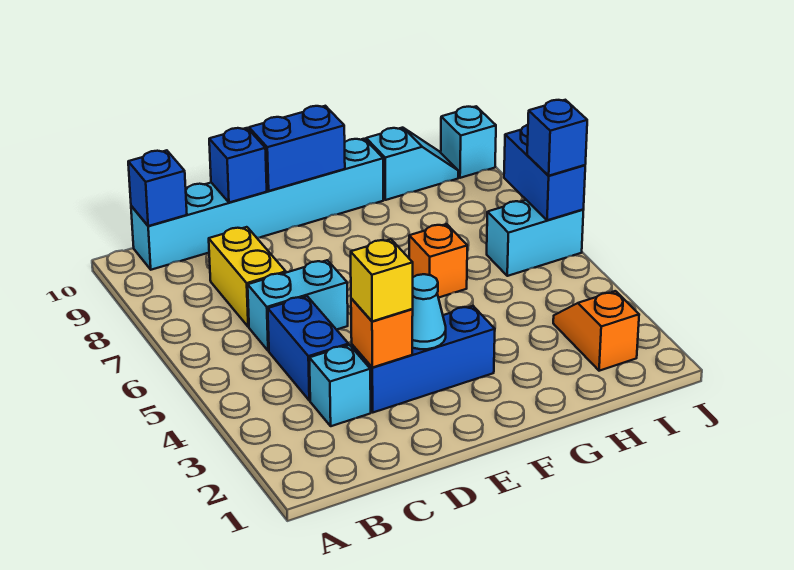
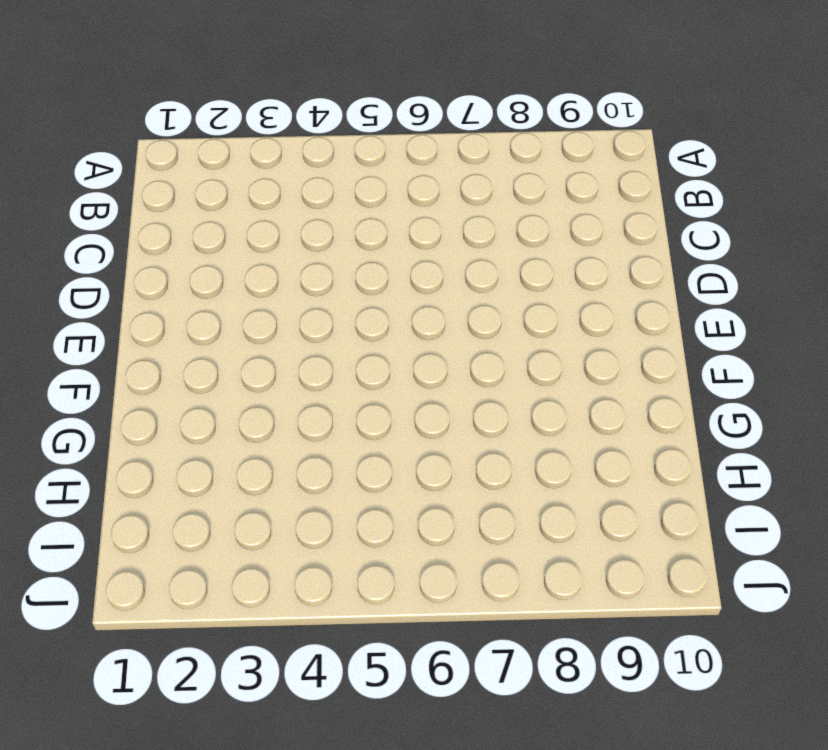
none -> cyan 1x6 brick [131,139,383,270]
none -> cyan 1x1 brick [309,345,371,426]
none -> blue 1x2 brick [268,296,349,401]

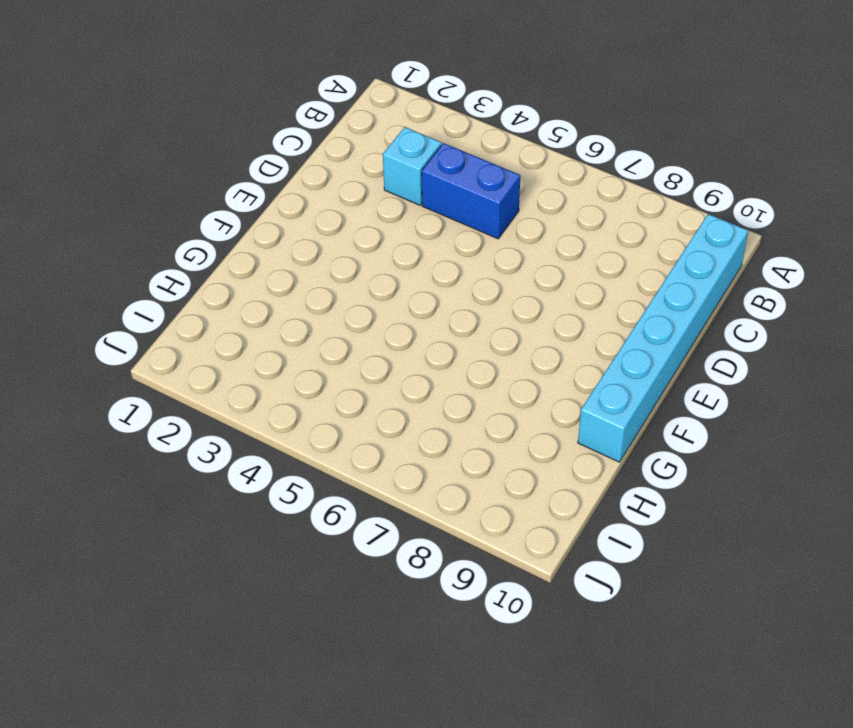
none -> cyan 1x2 brick [248,260,348,351]
none -> yellow 1x2 brick [209,227,286,327]
none -> blue 1x3 brick [352,306,495,412]

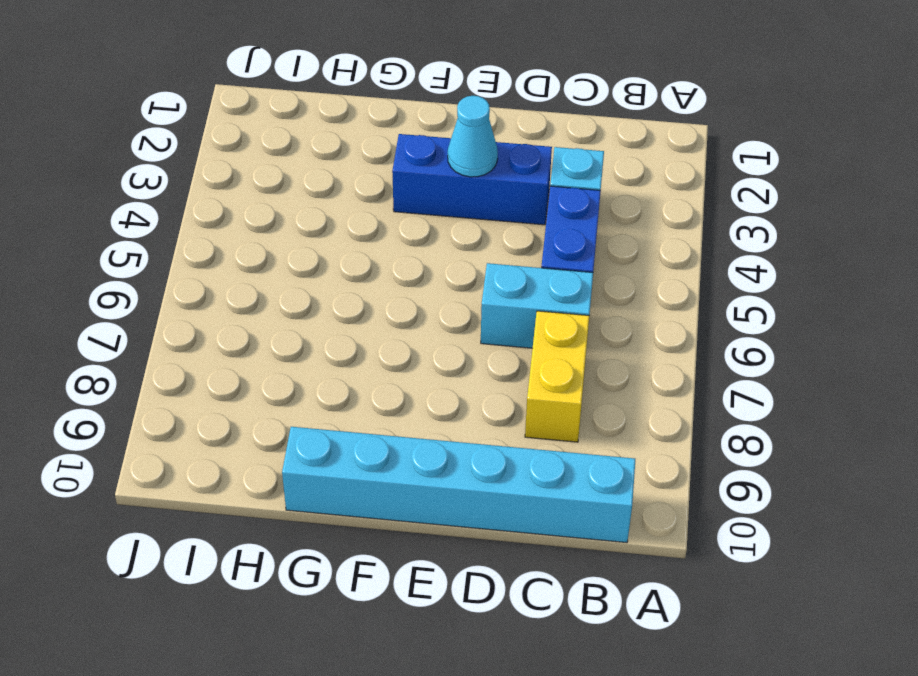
none -> orange 1x1 brick [409,224,467,298]
none -> cyan 1x2 slope [366,128,458,200]
none -> orange 1x2 slope [553,291,639,371]

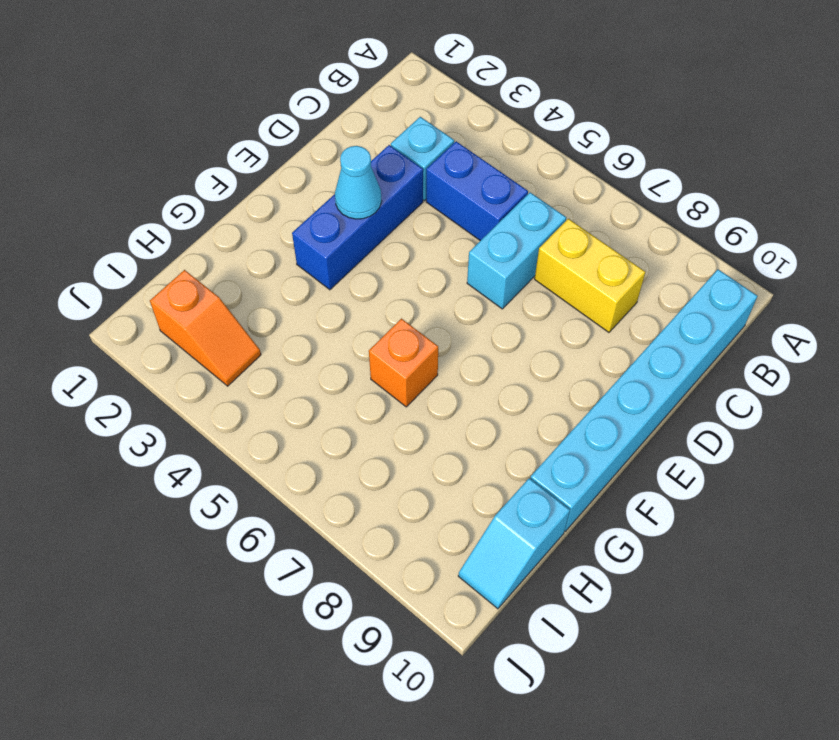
none -> cyan 1x2 brick [487,200,583,276]
none -> cyan 1x1 brick [441,106,496,178]
none -> blue 1x1 brick [128,150,187,226]

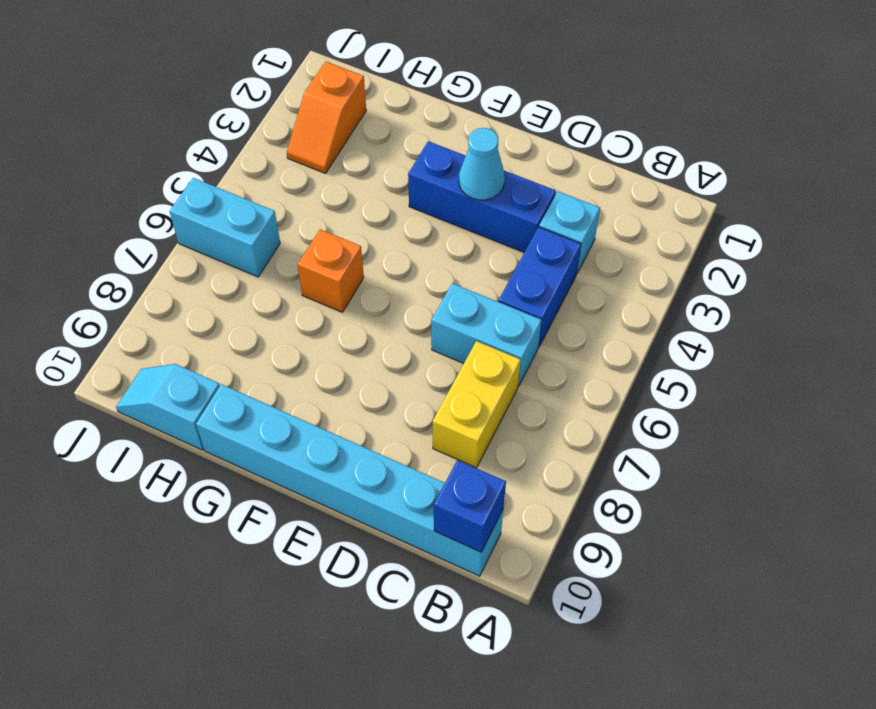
none -> cyan 1x1 brick [441,106,496,178]
none -> orange 1x1 brick [351,299,413,368]
none -> blue 1x1 brick [209,128,267,203]

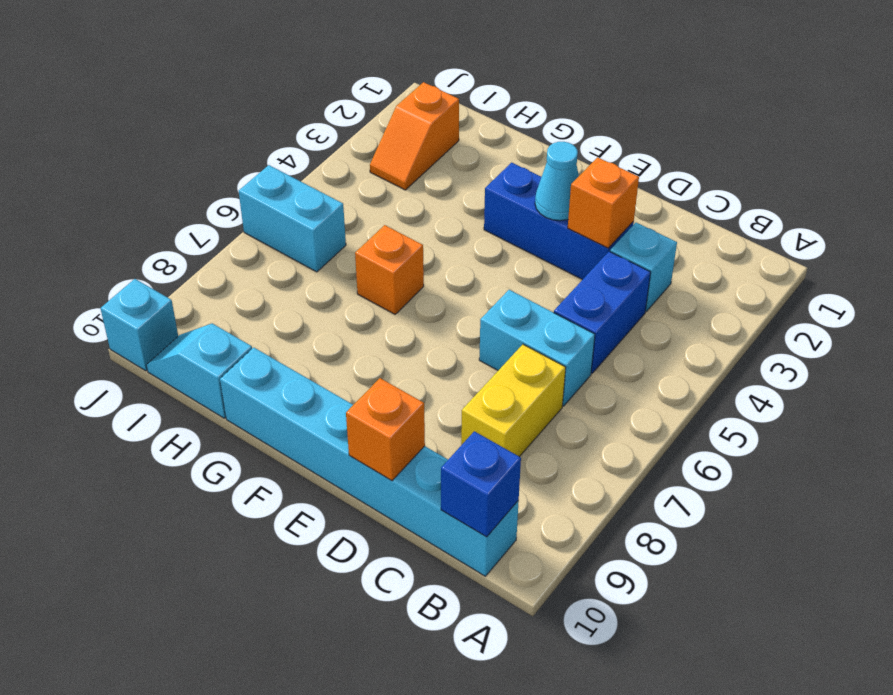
orange 1x1 brick [346,378,425,481] -> blue 1x1 brick [209,128,267,203]
none -> blue 1x2 brick [249,106,345,191]
none -> blue 1x2 brick [504,125,585,220]
none -> yellow 1x1 brick [351,239,413,321]

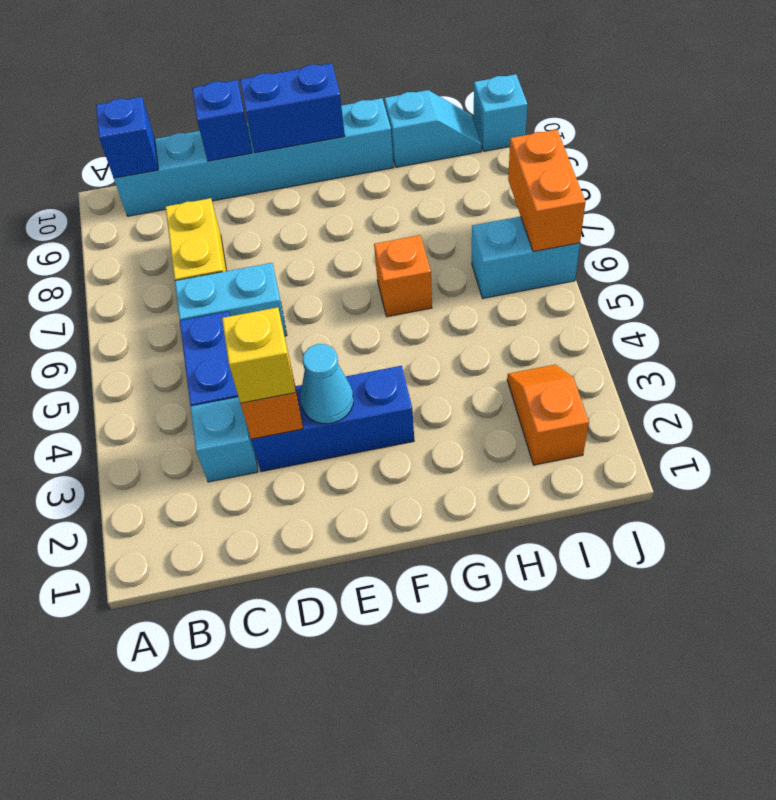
orange 1x2 brick [508,130,585,252] -> blue 1x2 brick [504,125,585,220]
none -> blue 1x1 brick [527,100,587,176]

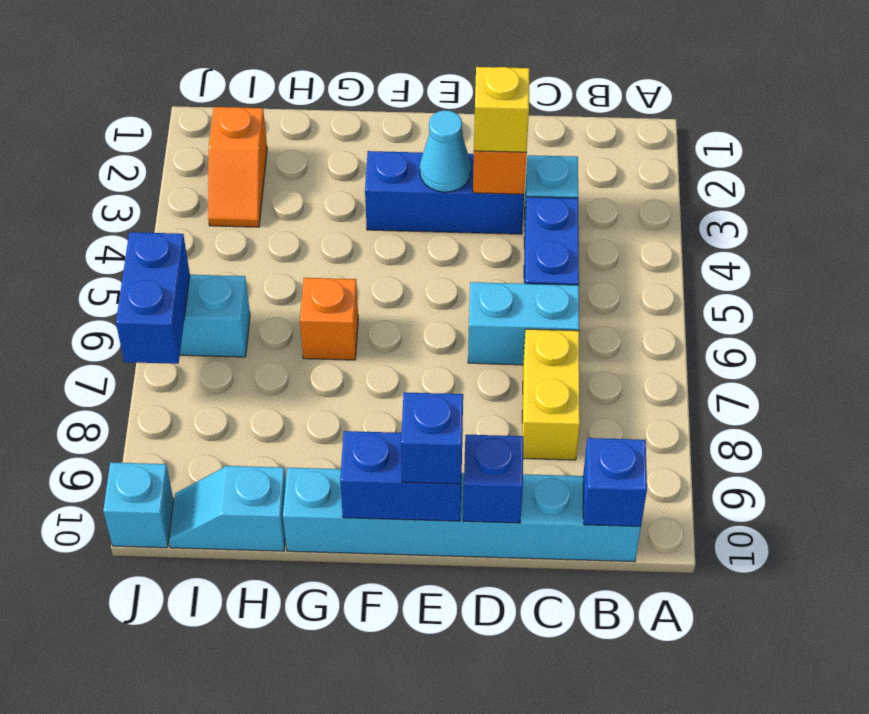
blue 1x1 brick [401,392,463,484] -> blue 1x1 brick moved to [527,100,587,176]

